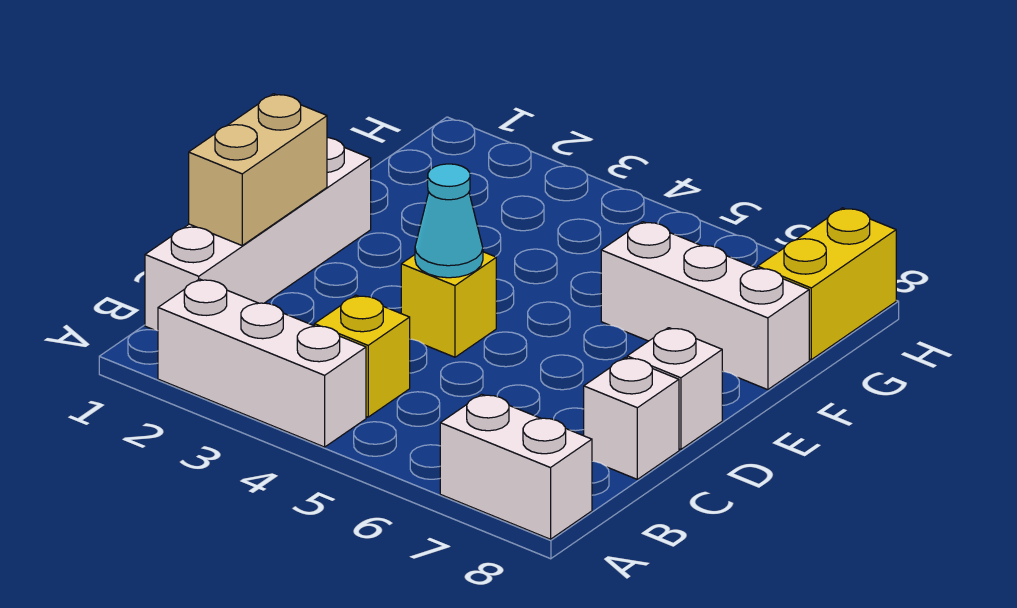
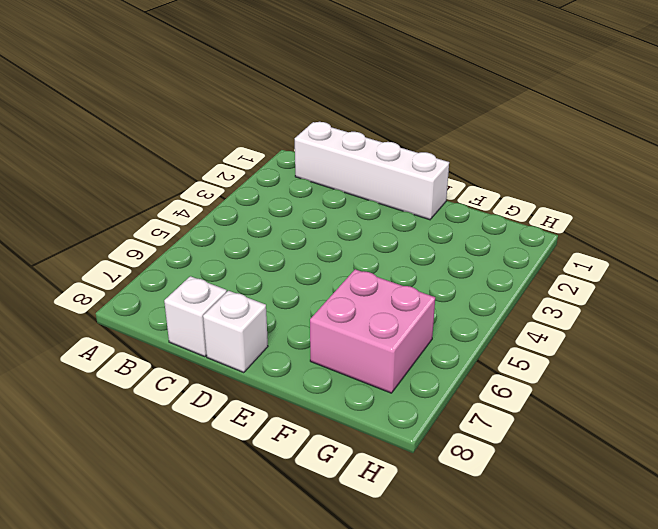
pink 2x2 brick [310,269,435,393] -> white 1x3 brick [601,222,809,390]
none -> white 1x3 brick [158,279,366,447]
none -> white 1x2 brick [440,394,592,539]

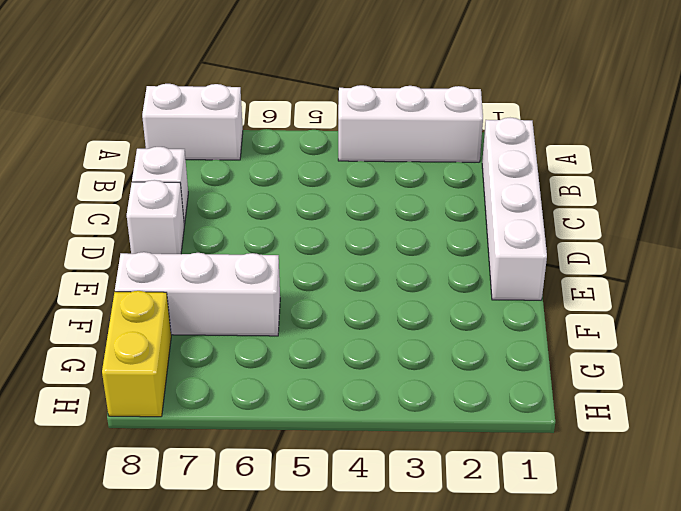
none -> yellow 1x1 brick [314,295,410,417]
none -> yellow 1x1 brick [401,252,496,357]

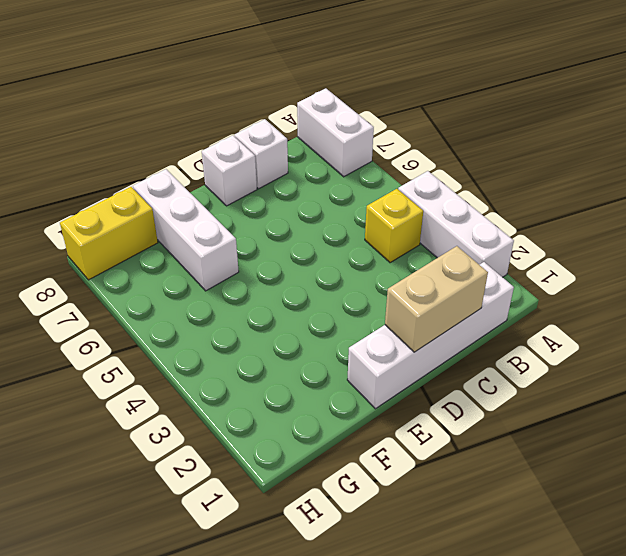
none -> yellow 1x1 brick [401,252,496,357]
none -> cyan 1x1 cone [415,164,483,278]

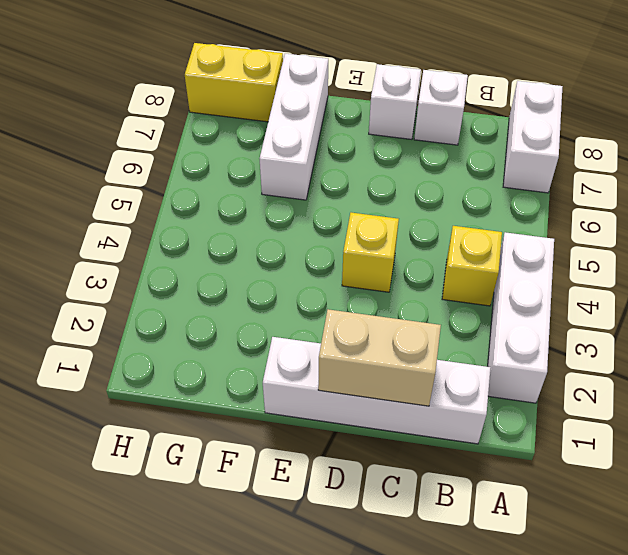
none -> cyan 1x1 cone [415,164,483,278]

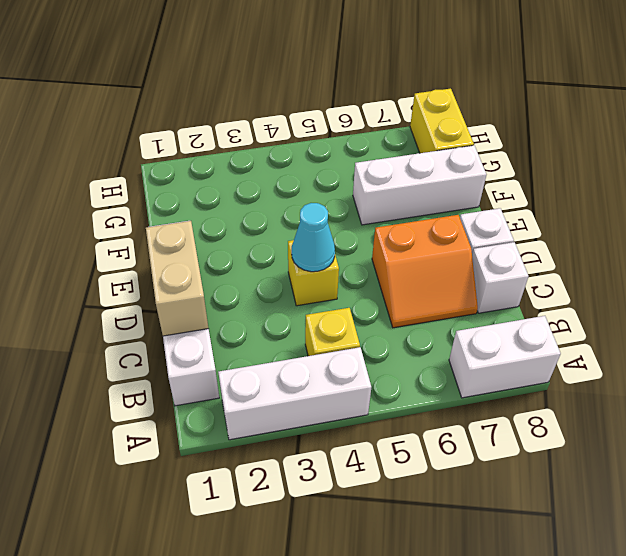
orange 2x2 slope [372,215,478,328] -> none

